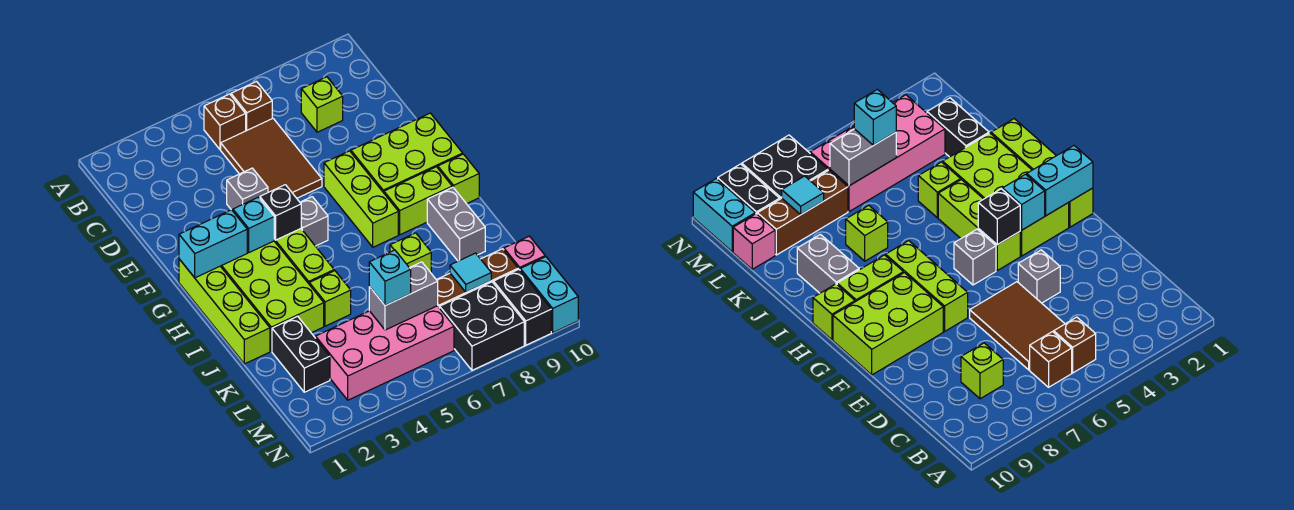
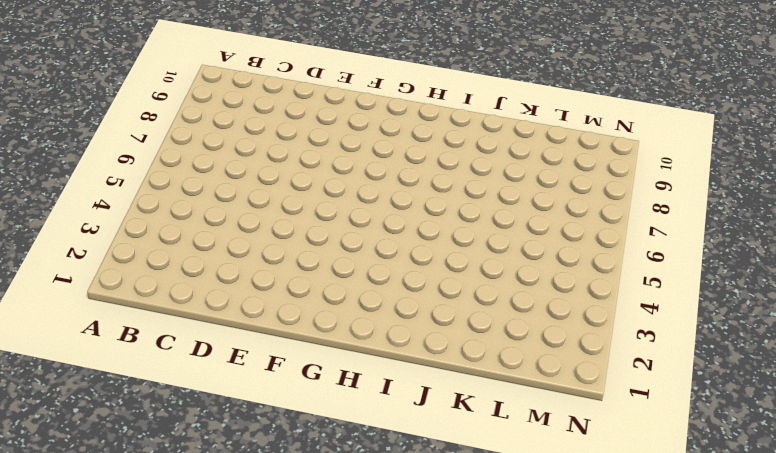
none -> brown 1x1 brick [204,94,246,149]
none -> brown 1x1 brick [231,82,272,131]
none -> brown 2x3 tile [221,118,322,198]

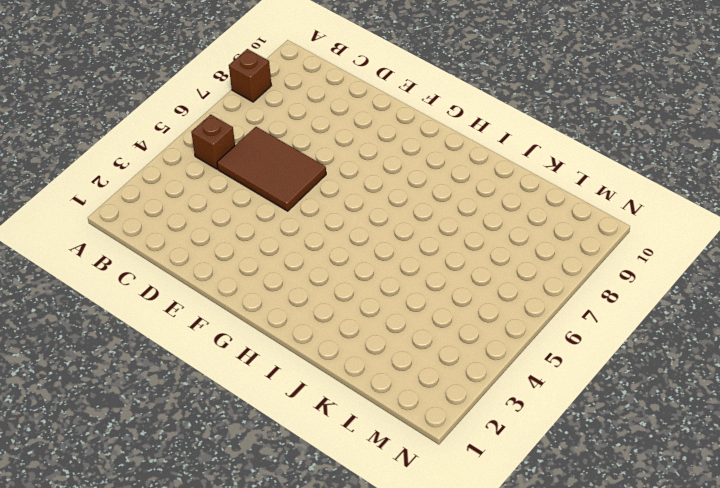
brown 1x1 brick [229,49,272,102] -> brown 1x1 brick moved to [231,82,272,131]
none -> lime 1x1 brick [301,77,343,132]
none -> grey 1x1 brick [227,168,268,211]
none -> lime 1x3 brick [324,151,398,247]

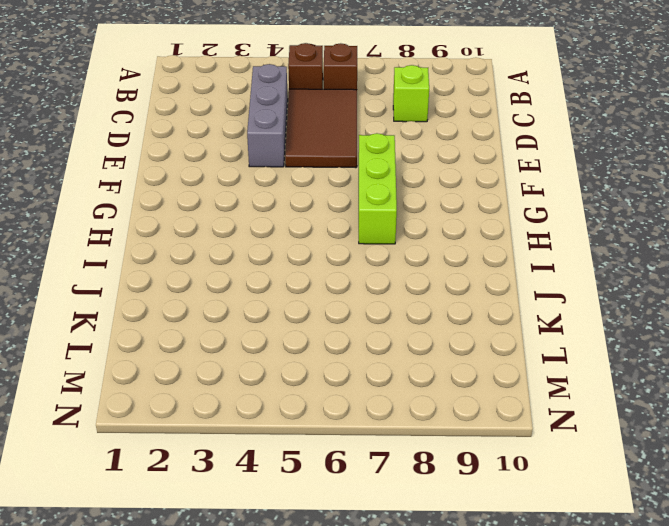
grey 1x3 brick [247,64,288,167] -> grey 1x1 brick [227,168,268,211]
none -> lime 2x3 brick [351,113,463,193]
none -> lime 1x4 brick [179,259,270,364]
none -> lime 2x4 brick [221,241,324,351]

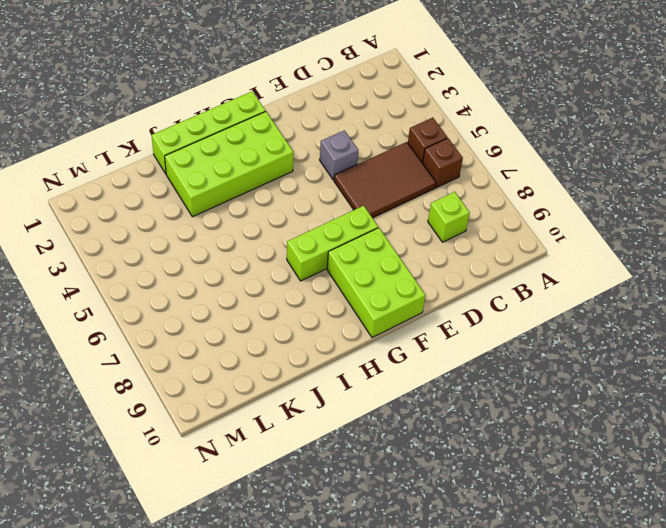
none -> lime 1x3 brick [274,229,334,284]
none -> grey 1x1 brick [300,197,328,246]
none -> lime 1x2 brick [384,167,452,235]

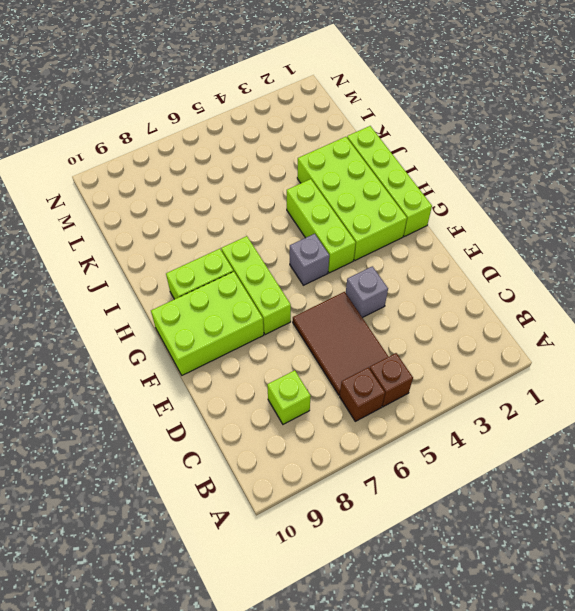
none -> lime 1x1 brick [438,154,479,204]
none -> grey 1x2 brick [427,187,485,261]
none -> lime 1x1 brick [309,271,351,326]

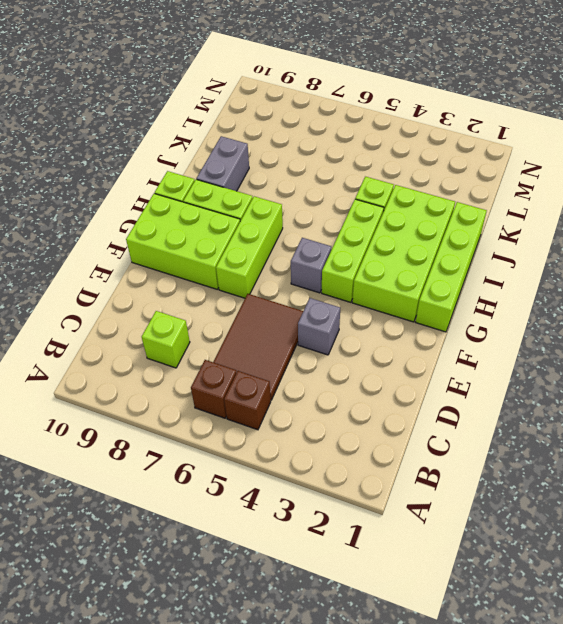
none -> lime 1x1 brick [390,233,431,273]
none -> black 1x2 brick [272,316,330,392]
none -> pink 2x4 brick [316,306,454,400]

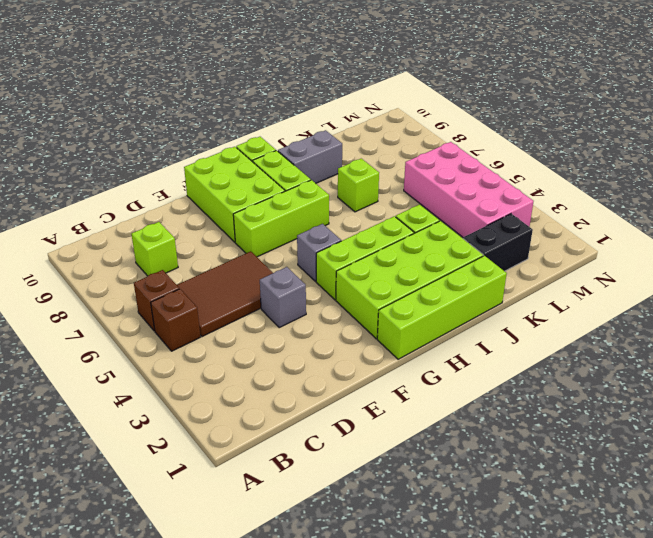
none -> brown 1x3 brick [437,249,518,308]
none -> pink 1x1 brick [504,236,545,270]
none -> black 2x2 brick [440,282,524,370]

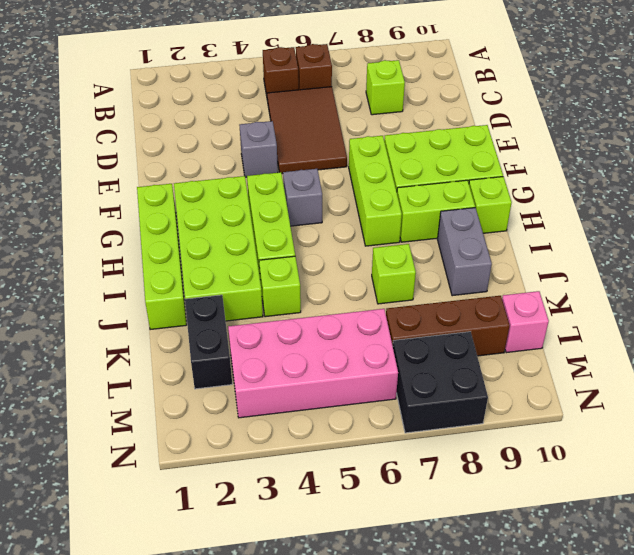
none -> black 1x2 brick [494,269,551,345]
none -> cyan 1x2 brick [520,257,578,332]
none -> cyan 1x2 brick [179,210,247,278]

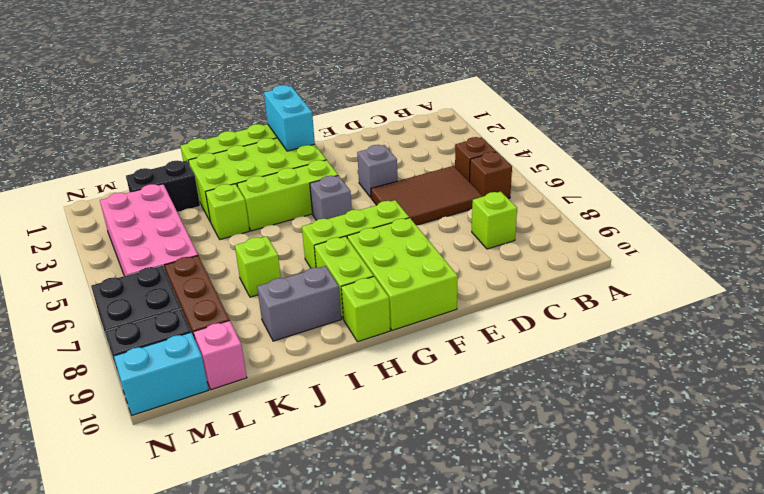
none -> cyan 1x1 brick [233,197,274,252]
none -> black 1x1 brick [260,185,301,240]
none -> grey 1x2 brick [369,262,438,330]

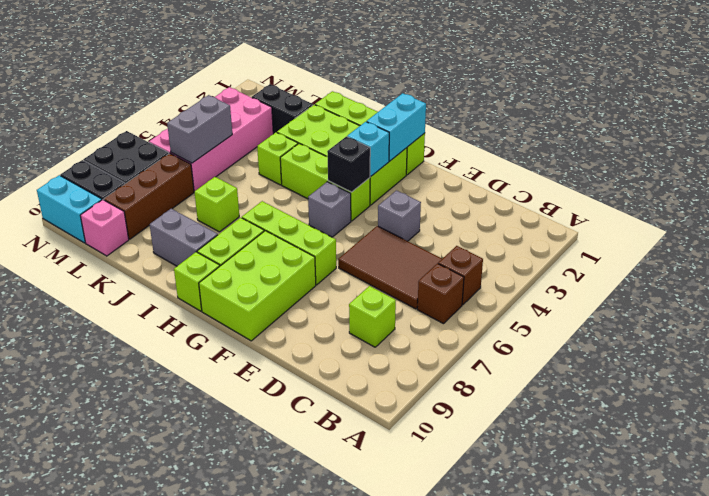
none -> cyan 1x1 tile [450,253,491,292]
none -> cyan 1x1 brick [369,250,411,306]

